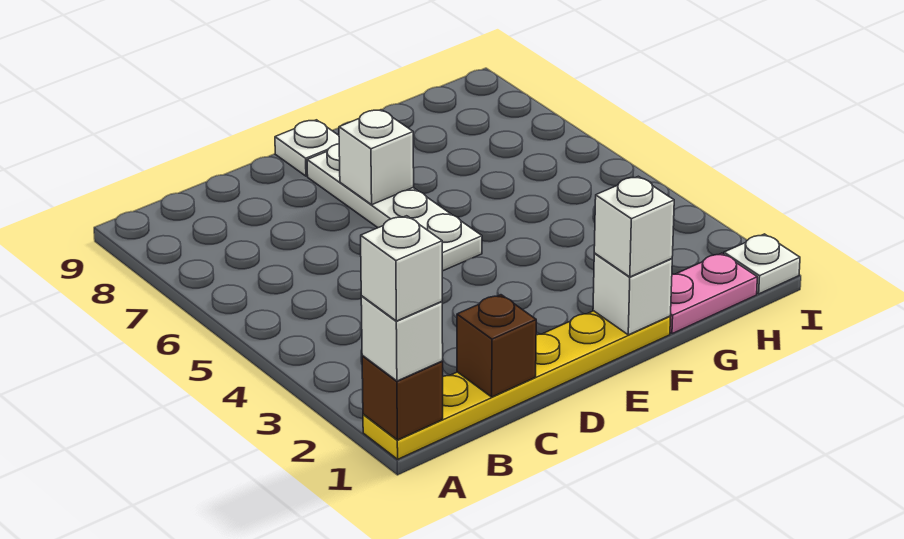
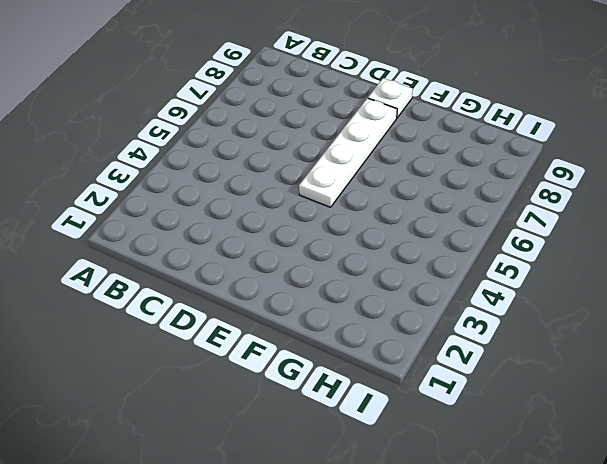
none -> yellow 1x6 plate [363,311,670,459]
none -> pink 1x2 plate [670,253,757,334]
none -> white 1x1 plate [724,234,800,294]

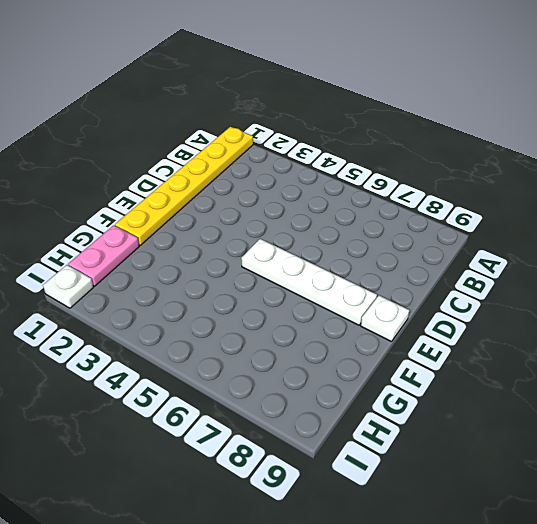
none -> brown 1x1 brick [362,356,443,440]
none -> brown 1x1 brick [457,295,536,397]
none -> white 1x1 brick [339,110,414,205]

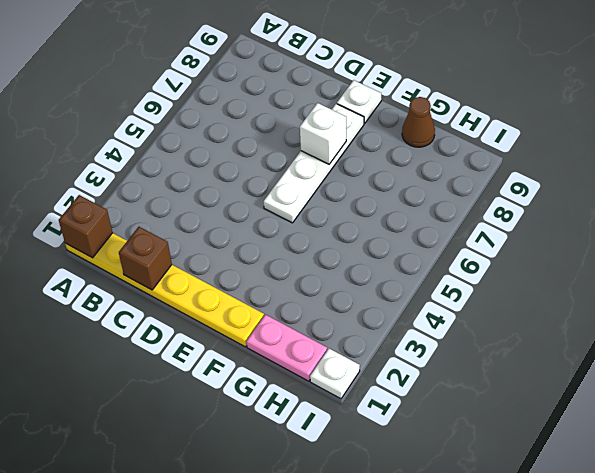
brown 1x1 cone [402,97,435,147] -> none
none -> white 1x1 brick [593,254,672,335]
none -> white 1x1 brick [361,296,443,381]
none -> white 1x1 brick [594,176,674,277]

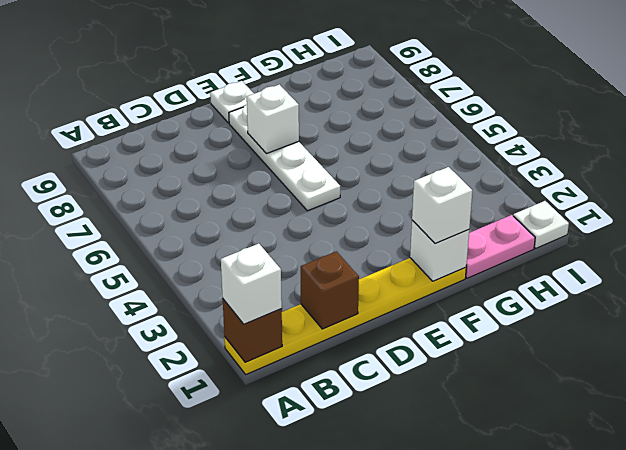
none -> white 1x1 brick [361,216,442,321]

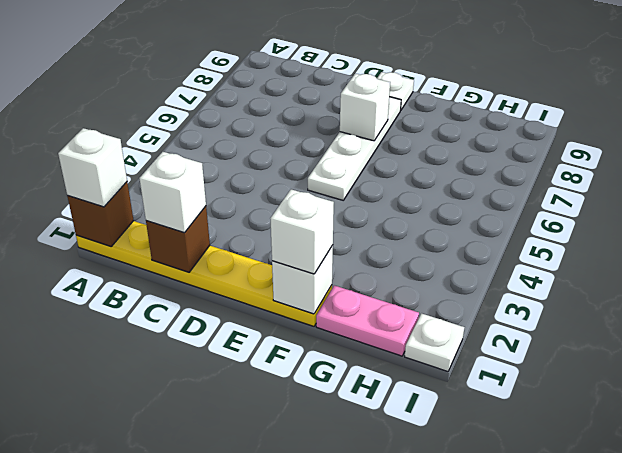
white 1x1 brick [139,152,206,233] -> white 1x1 brick moved to [361,216,442,321]

